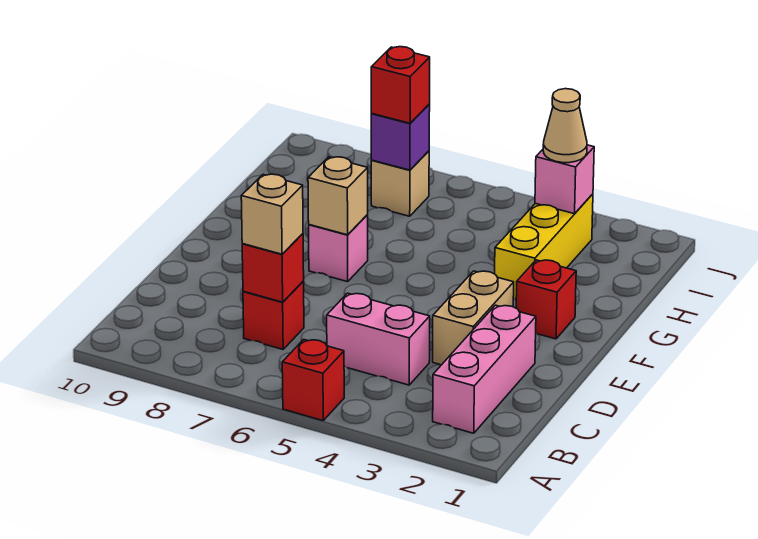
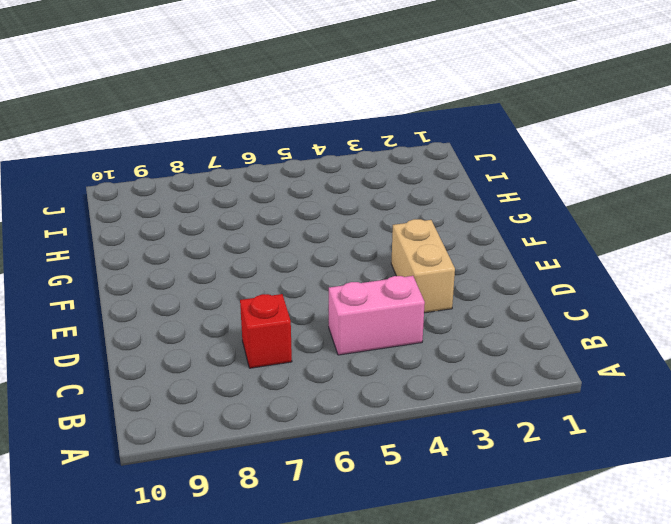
none -> red 1x1 brick [282,340,344,421]
none -> pink 1x3 brick [433,305,536,433]
none -> red 1x1 brick [516,260,576,339]

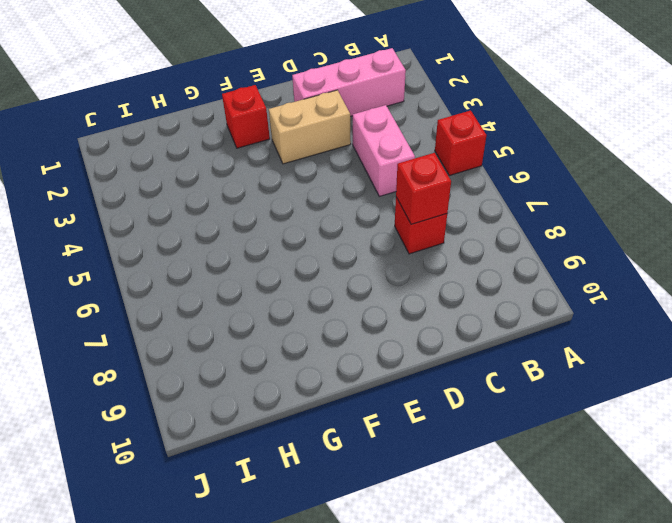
none -> pink 1x1 brick [309,215,368,282]
none -> yellow 1x3 brick [495,194,593,300]
none -> tan 1x1 brick [371,151,429,216]

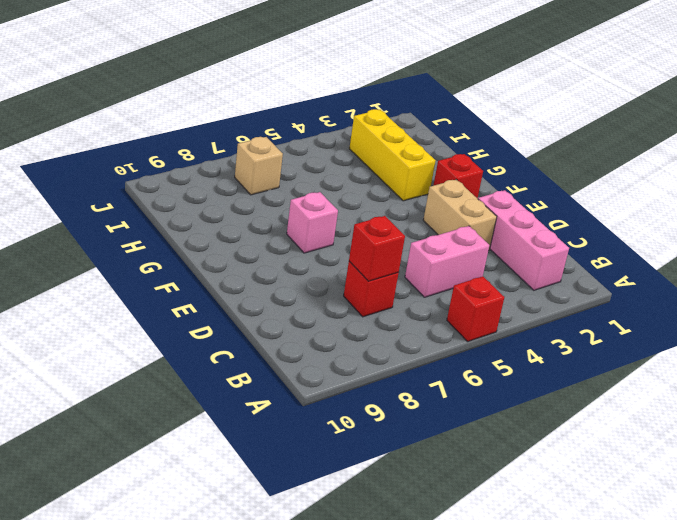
none -> tan 1x1 brick [308,157,368,235]
none -> pink 1x1 brick [535,145,594,214]
none -> purple 1x1 brick [371,104,430,170]

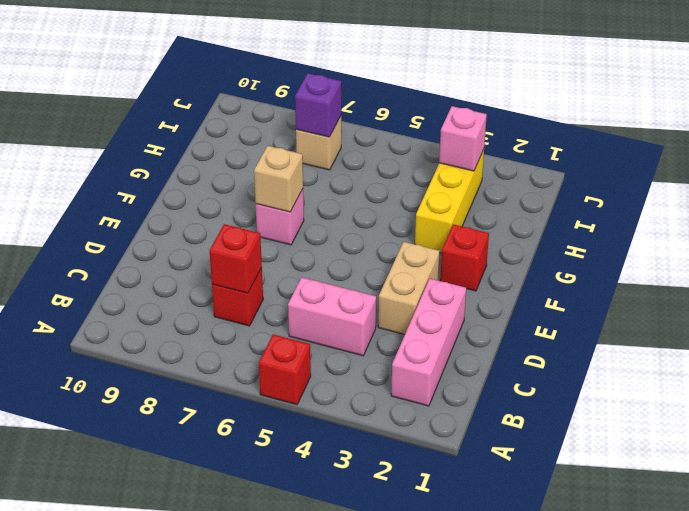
none -> tan 1x1 brick [241,174,303,254]
none -> tan 1x1 cone [543,89,587,163]
none -> red 1x1 brick [371,47,430,123]

